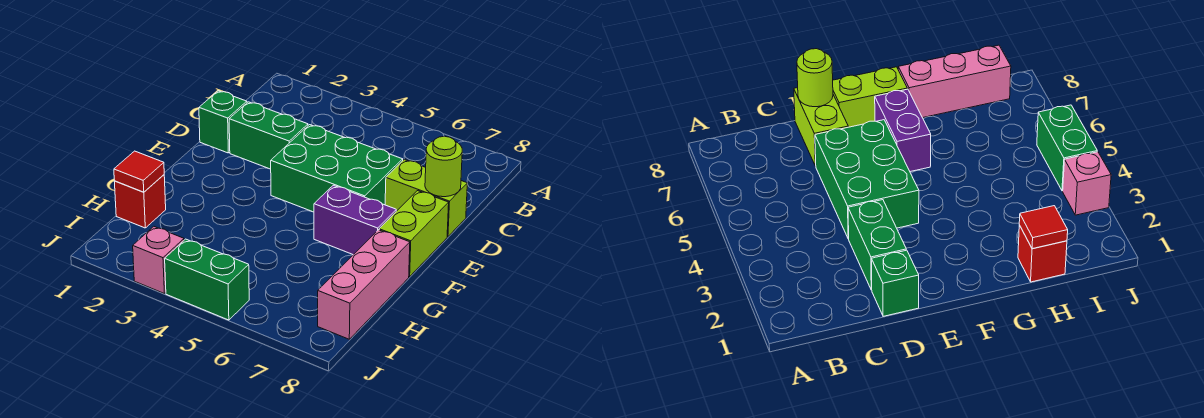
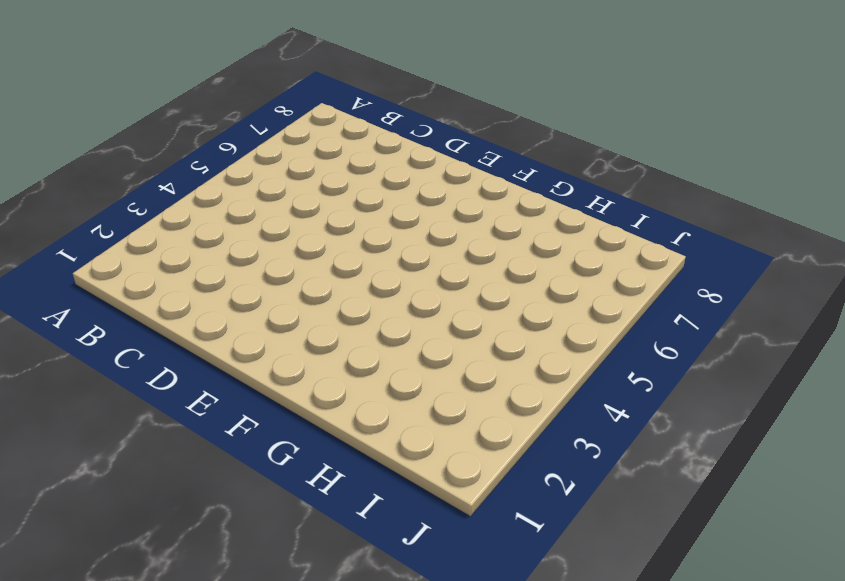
none -> green 1x1 brick [199,91,247,153]
none -> green 1x2 brick [229,102,308,169]
none -> green 2x3 brick [271,125,403,212]

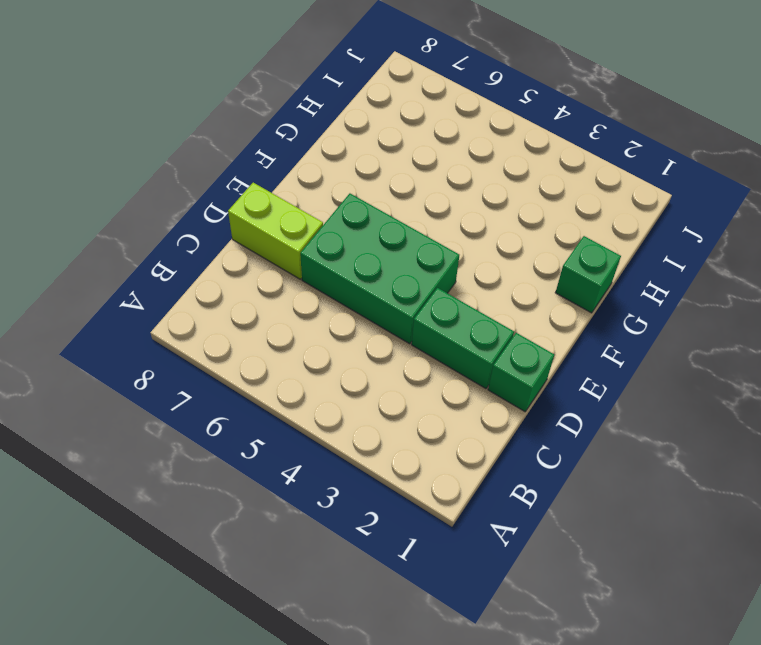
green 1x1 brick [555,236,621,313] -> none
none -> lime 1x2 brick [379,191,449,277]
none -> purple 1x2 brick [314,185,396,255]
none -> pink 1x3 brick [318,230,410,339]

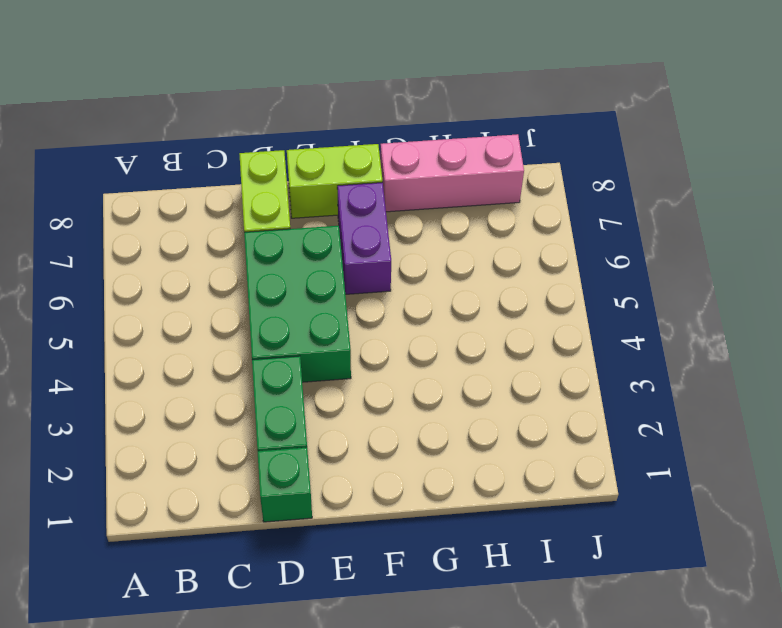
none -> red 1x1 brick [114,175,166,228]
none -> pink 1x1 brick [133,227,184,293]
none -> green 1x2 brick [165,239,249,320]

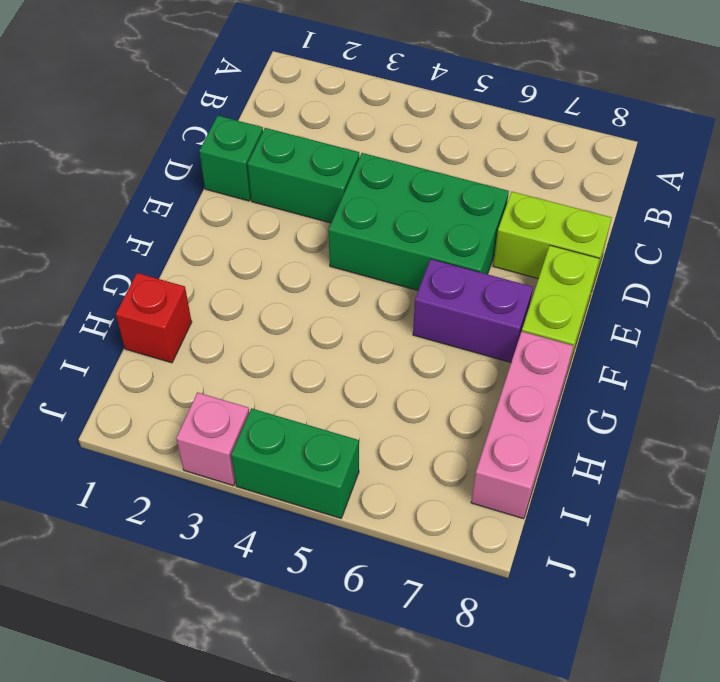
none -> lime 1x1 round brick [425,136,462,197]
none -> red 1x1 tile [114,151,164,192]

